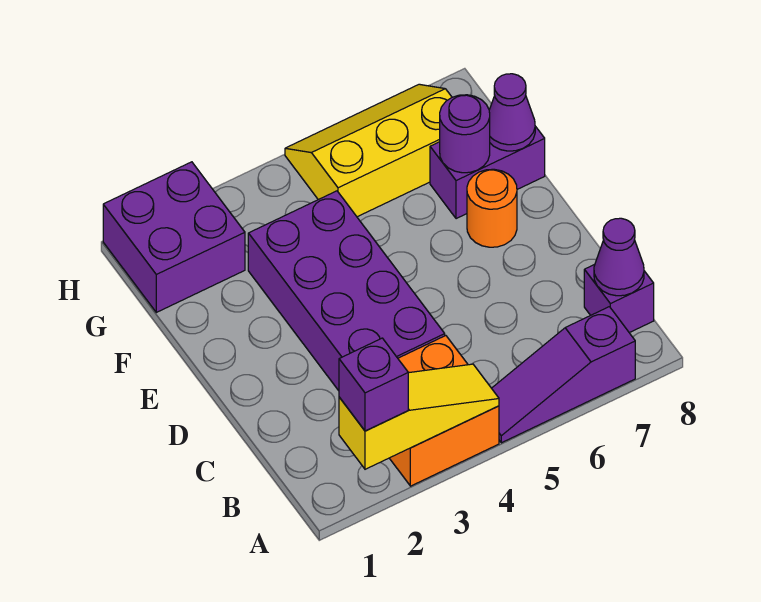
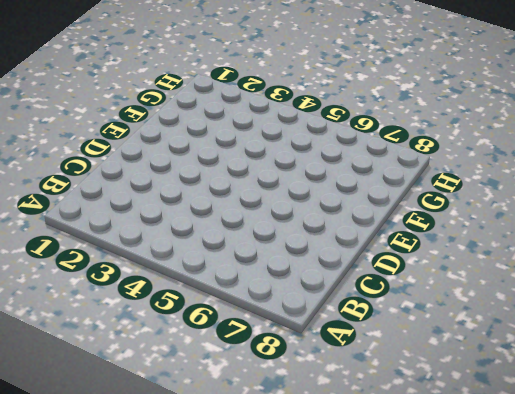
none -> orange 2x2 brick [390,336,499,486]
none -> purple 1x3 slope [492,307,635,443]
none -> purple 1x1 brick [584,264,654,333]

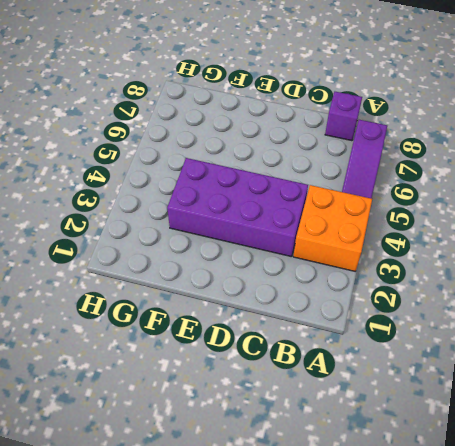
none -> orange 1x1 round brick [467,169,517,247]
none -> purple 1x2 brick [430,126,545,219]
none -> purple 2x2 brick [103,162,245,312]

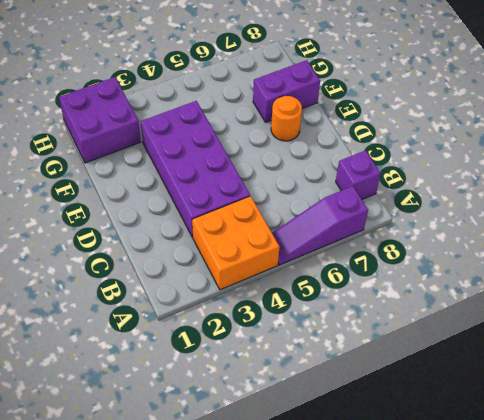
none -> yellow 2x3 slope [285,84,452,217]
none -> yellow 1x3 slope [339,364,499,469]
none -> purple 1x1 cone [594,218,644,296]

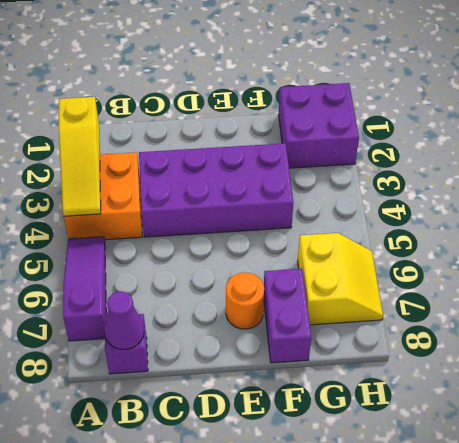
yellow 2x2 slope [298,233,383,325] -> yellow 2x3 slope [285,84,452,217]
none -> purple 1x1 round brick [440,95,490,173]
none -> purple 1x1 cone [489,74,535,151]
none -> purple 1x1 brick [339,338,408,431]

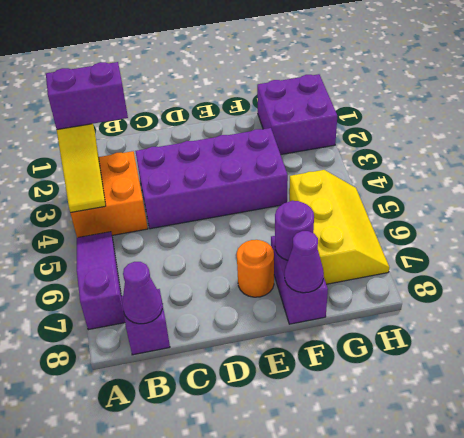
purple 1x2 brick [46,62,128,129] -> purple 1x1 brick [339,338,408,431]

